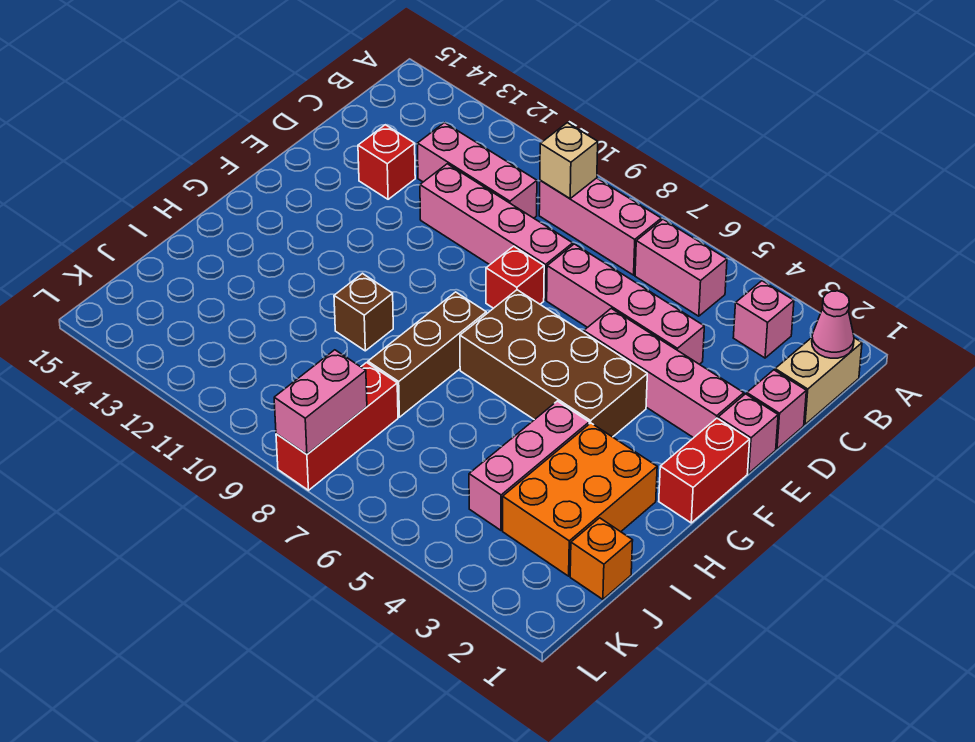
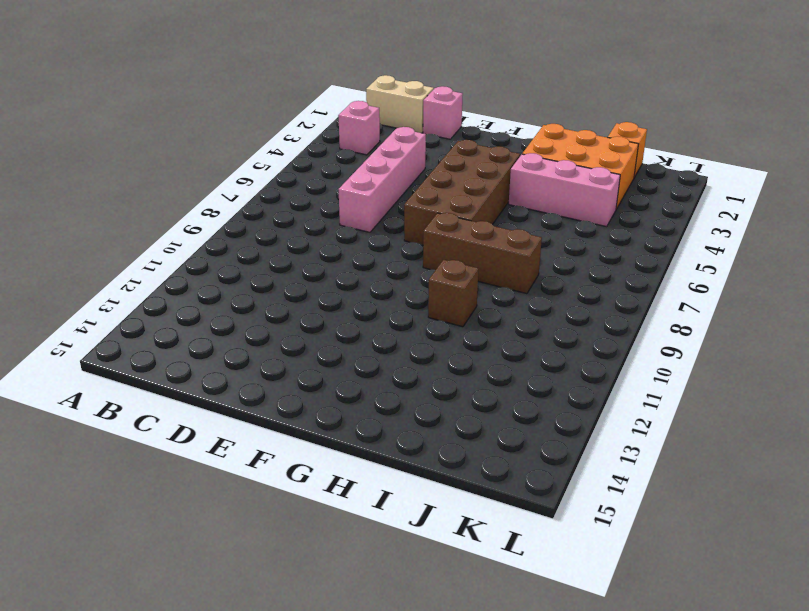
none -> pink 1x2 brick [635,219,727,316]
none -> pink 1x3 brick [539,178,661,275]
none -> pink 1x3 brick [417,123,537,218]

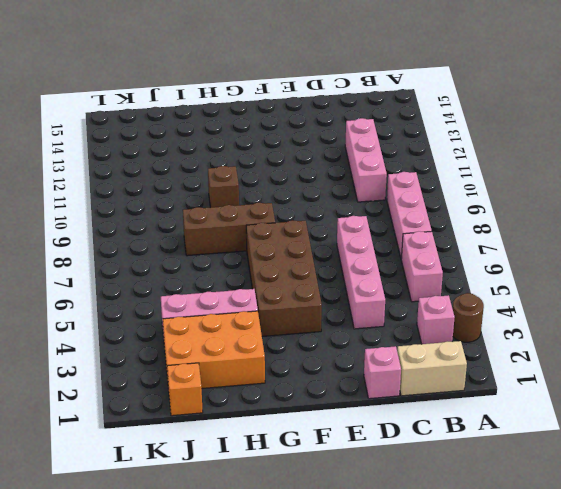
brown 1x1 round brick [453,293,484,342] -> none
none -> pink 1x4 brick [420,164,573,300]
none -> red 1x1 brick [358,125,415,199]
none -> pink 1x1 brick [718,394,778,473]

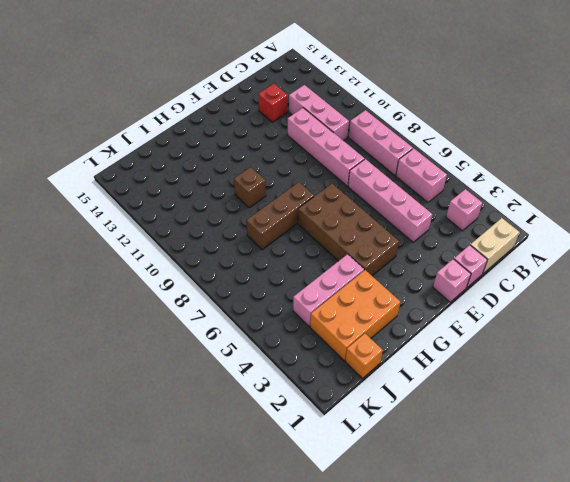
none -> pink 1x4 brick [584,308,744,438]
none -> red 1x1 brick [486,246,544,308]
none -> red 1x2 brick [659,418,750,523]

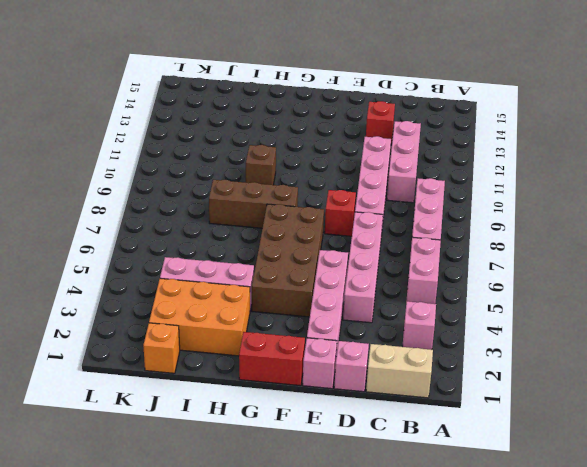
none -> red 1x3 brick [276,363,398,490]
none -> pink 1x1 cone [812,291,854,358]
none -> tan 1x1 brick [540,123,598,199]

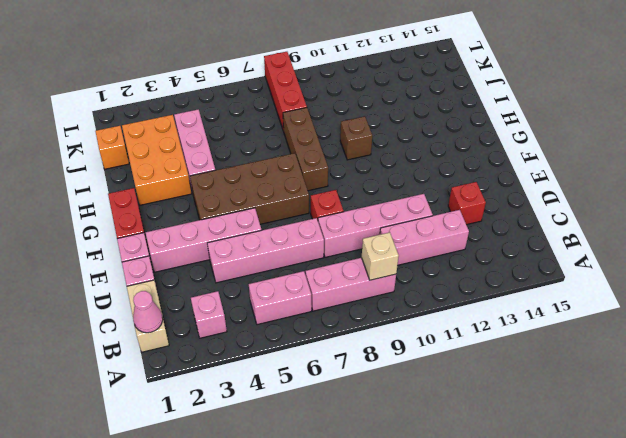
none -> pink 1x2 brick [274,350,367,454]

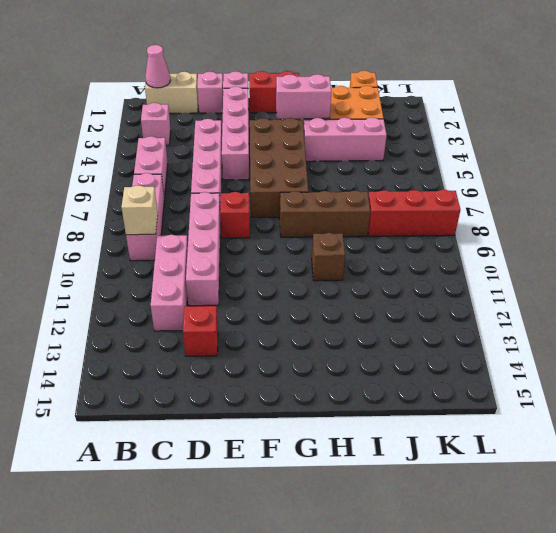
pink 1x2 brick [276,74,331,119] -> pink 1x2 brick moved to [274,350,367,454]

